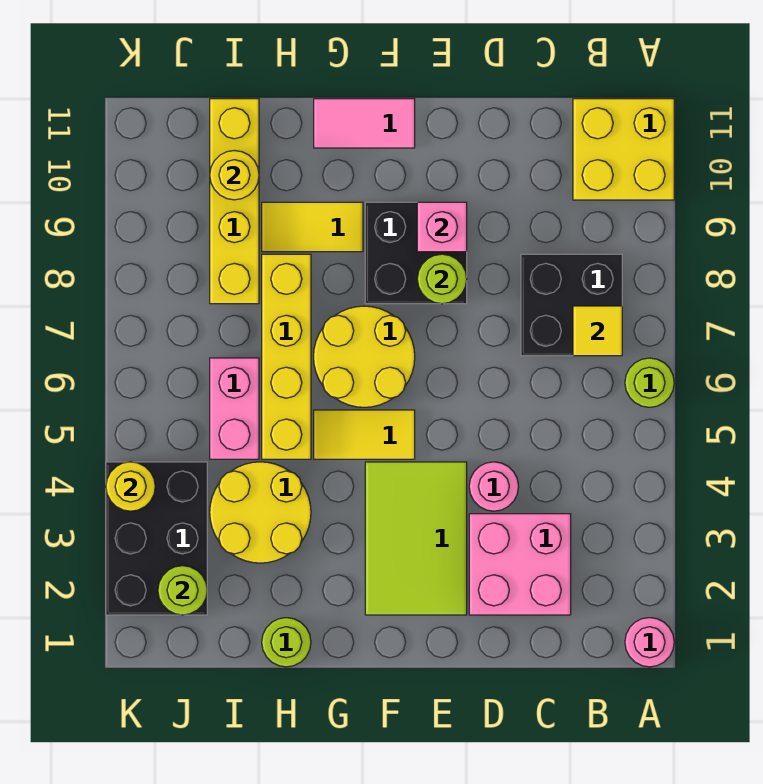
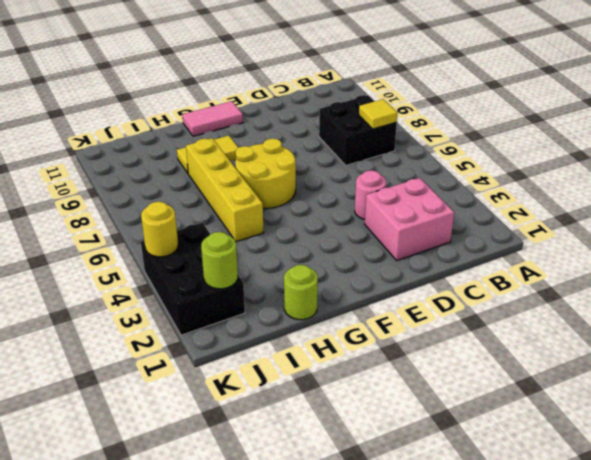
none -> pink 1x1 round brick [625,618,674,667]
none -> lime 1x1 round brick [625,358,674,407]
none -> yellow 2x2 brick [573,99,674,200]

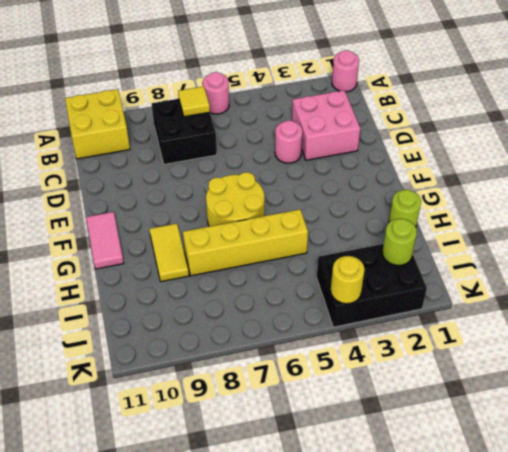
pink 1x1 round brick [203,72,229,114] -> lime 1x1 round brick [625,358,674,407]
none -> lime 2x3 tile [365,462,467,615]
none -> black 2x2 brick [365,202,467,304]
none -> yellow 1x2 tile [314,410,415,459]

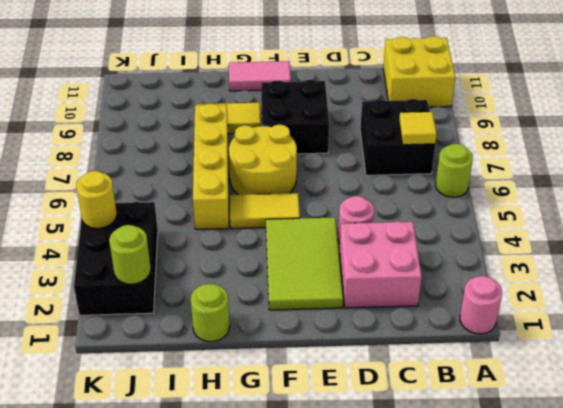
none -> yellow 2x2 round brick [210,462,311,563]
none -> pink 1x2 brick [210,358,259,459]
none -> yellow 1x4 brick [210,99,259,304]

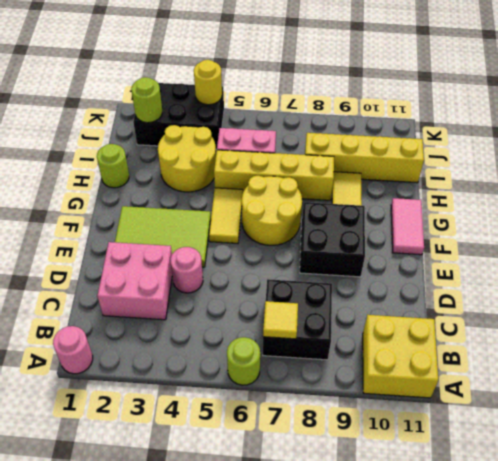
none -> lime 1x1 round brick [417,254,467,304]
none -> pink 1x1 brick [417,202,467,252]
none -> yellow 1x1 round brick [210,151,259,200]

